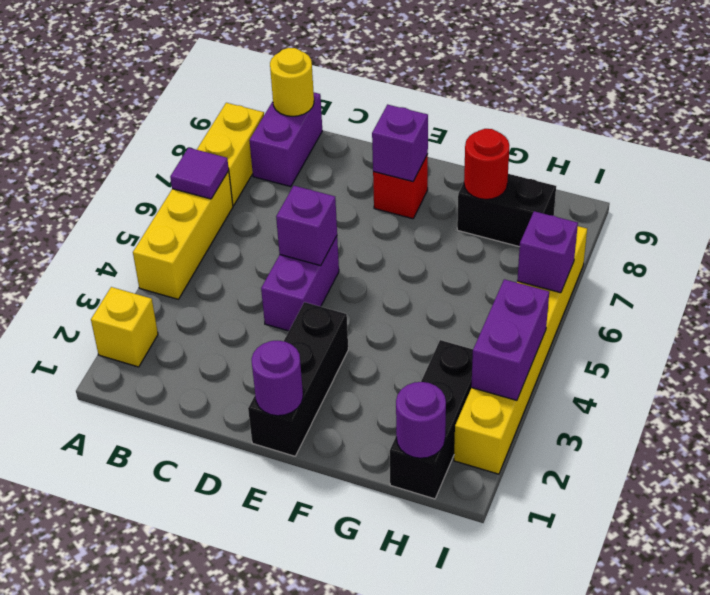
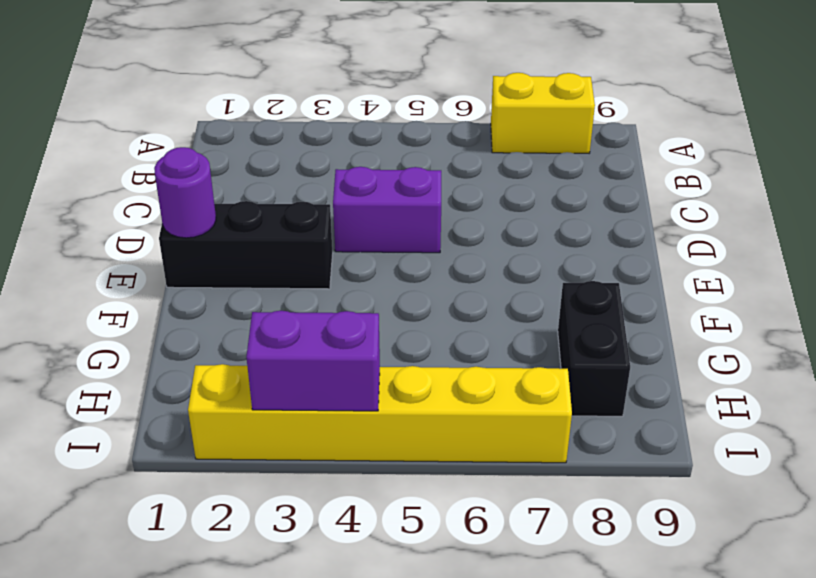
none -> yellow 1x1 brick [91,287,158,367]
none -> yellow 1x3 brick [133,171,233,299]
none -> purple 1x2 brick [249,93,322,187]

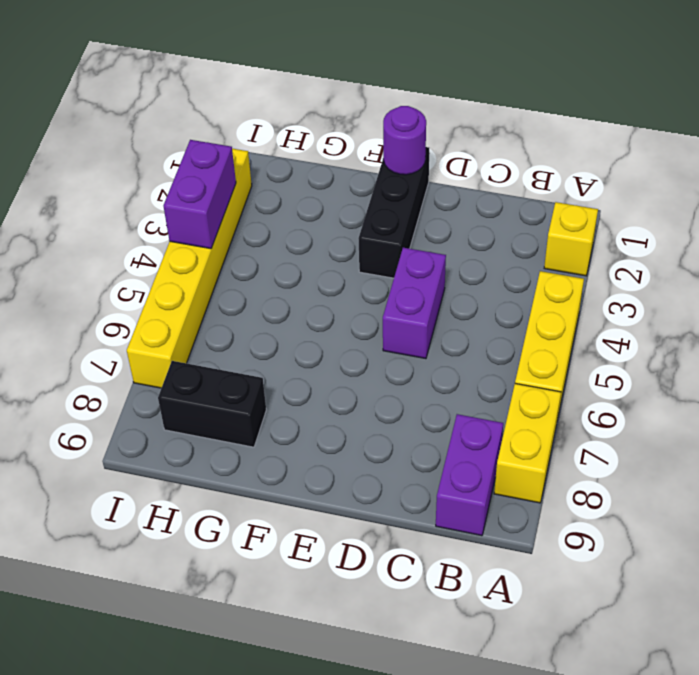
none -> red 1x1 brick [373,154,428,219]
none -> black 1x3 brick [390,340,473,499]
none -> purple 1x1 tile [170,148,229,199]

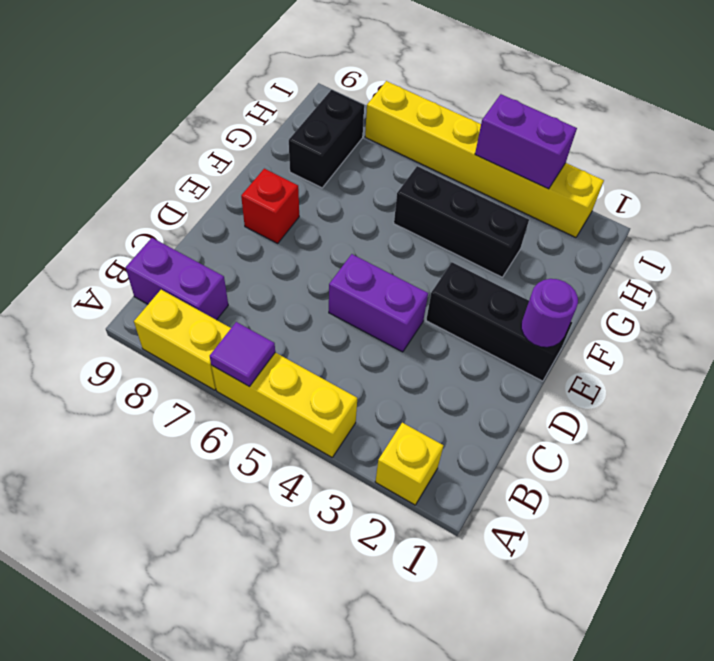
black 1x3 brick [394,166,529,277] -> black 1x3 brick moved to [390,340,473,499]
none -> yellow 1x1 round brick [270,48,314,116]
none -> purple 1x1 brick [276,186,337,266]
none -> purple 1x1 brick [372,105,428,182]

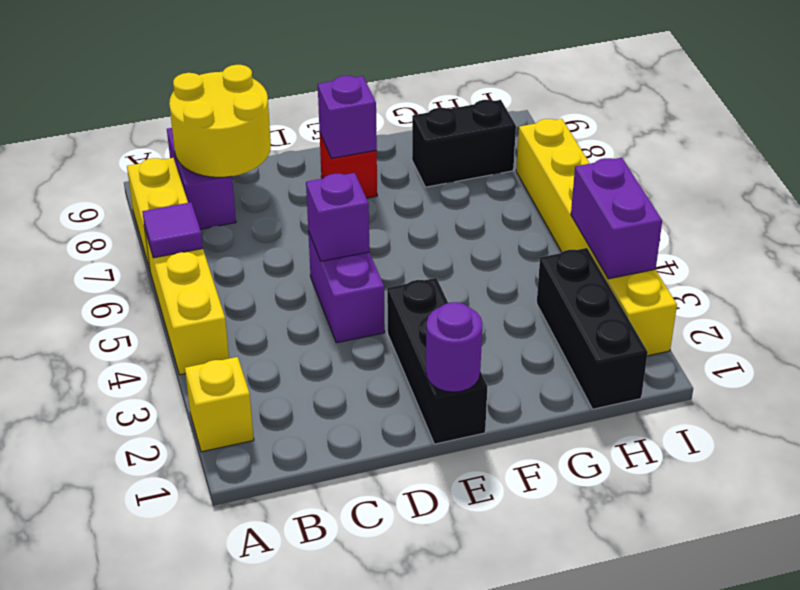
yellow 2x2 round brick [169,65,271,177] -> yellow 1x1 round brick [270,48,314,116]
none -> red 1x1 round brick [464,129,509,199]
none -> purple 1x1 round brick [396,382,446,458]
none -> purple 1x1 brick [517,211,578,293]

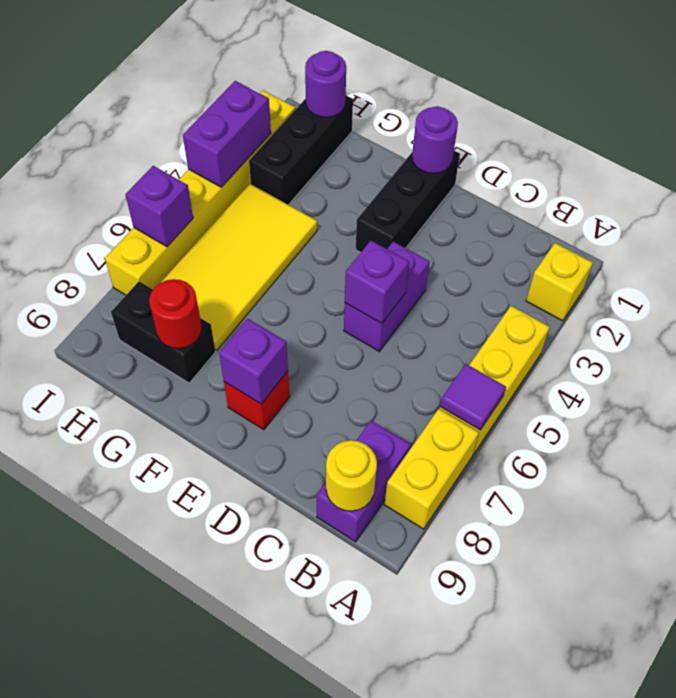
yellow 2x4 tile [161,184,317,350] -> none

